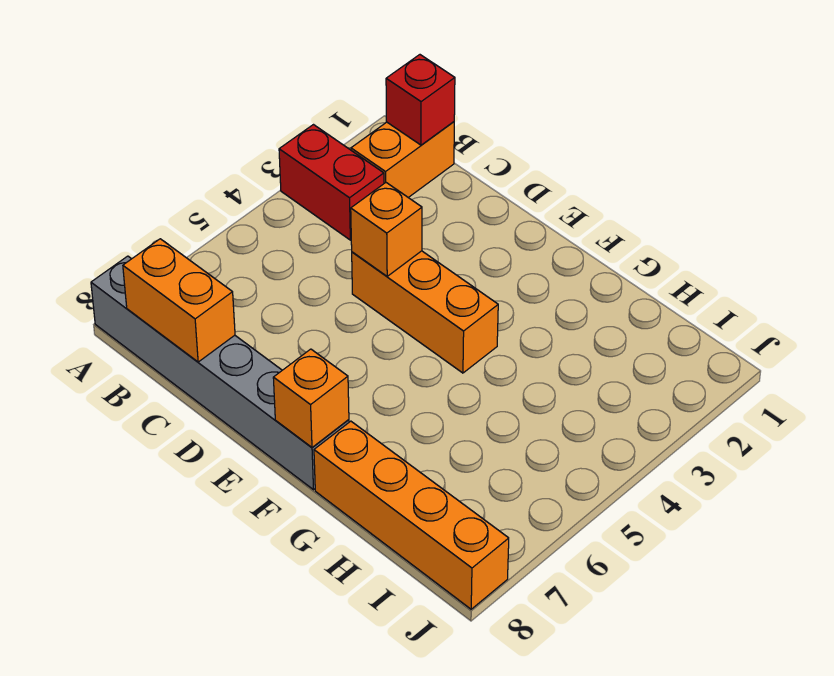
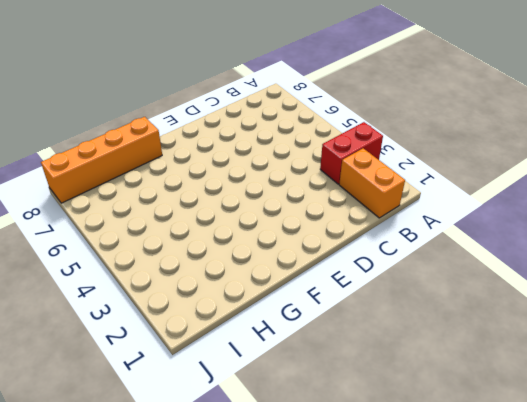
none -> grey 1x6 brick [91,256,349,490]
none -> orange 1x3 brick [352,251,498,373]

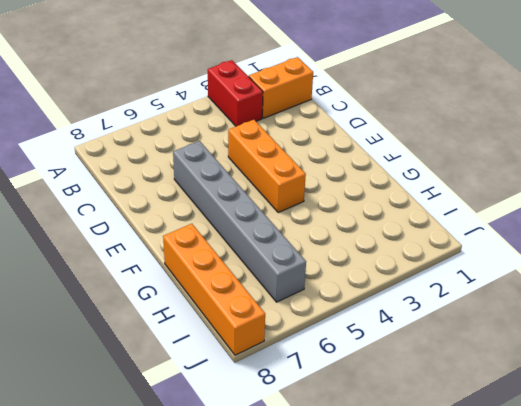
grey 1x6 brick [173,141,306,302] -> grey 1x6 brick moved to [91,256,349,490]
none -> red 1x1 brick [386,55,455,145]
none -> orange 1x2 brick [123,239,235,362]

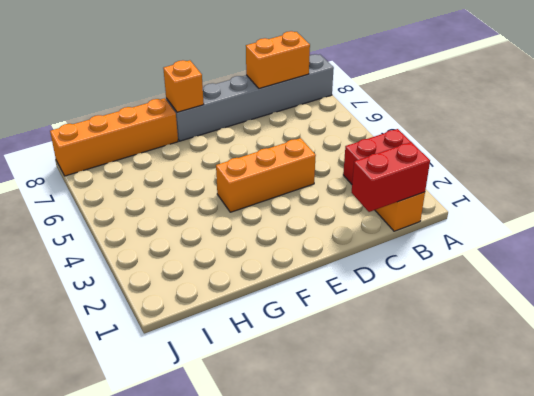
red 1x2 brick [352,142,430,212] -> red 1x1 brick [386,55,455,145]
none -> orange 1x1 brick [351,183,422,276]

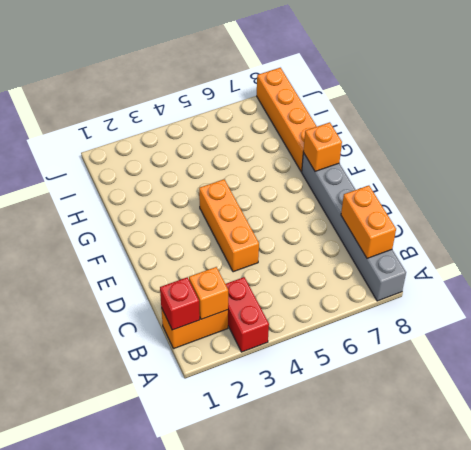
orange 1x1 brick [189,267,228,319] -> orange 1x1 brick moved to [351,183,422,276]

